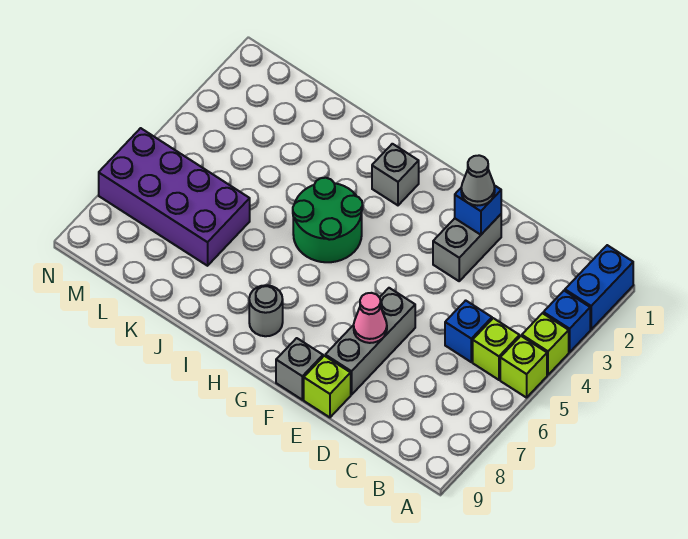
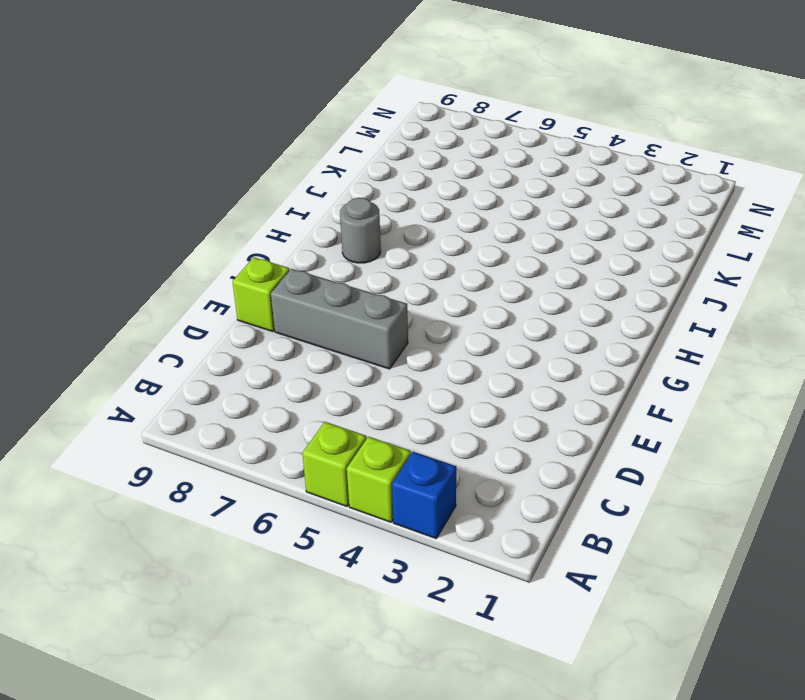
none -> blue 1x2 brick [565,245,633,329]
none -> lime 1x1 brick [473,318,520,380]
none -> blue 1x1 brick [445,300,492,362]

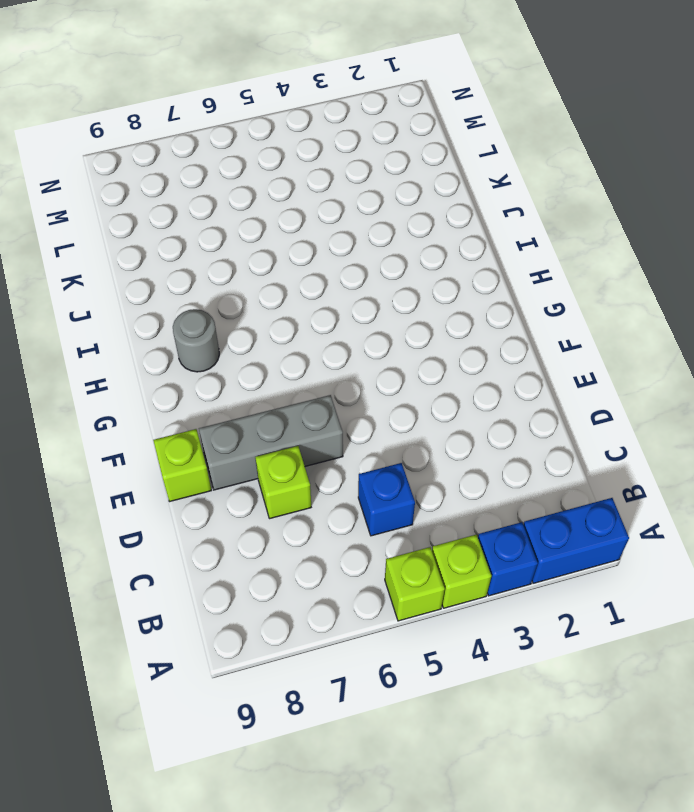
lime 1x1 brick [255,446,311,519] -> lime 1x1 brick moved to [473,318,520,380]
none -> grey 1x2 brick [433,214,501,281]
none -> grey 1x1 brick [276,338,323,400]
none -> grey 1x1 brick [372,144,419,205]

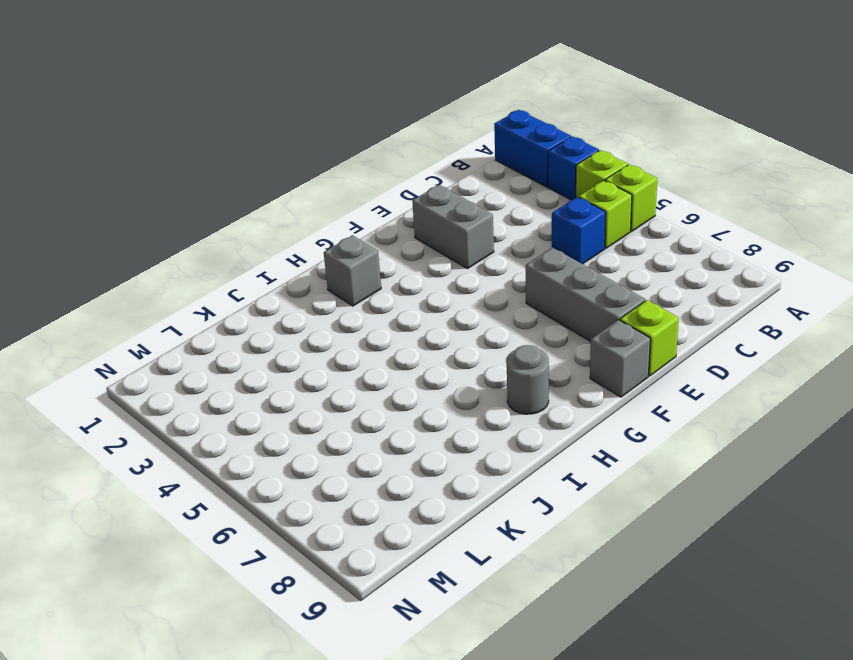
none -> green 2x2 round brick [293,178,363,262]
none -> purple 2x4 brick [99,128,250,266]
none -> blue 1x1 brick [455,185,501,235]

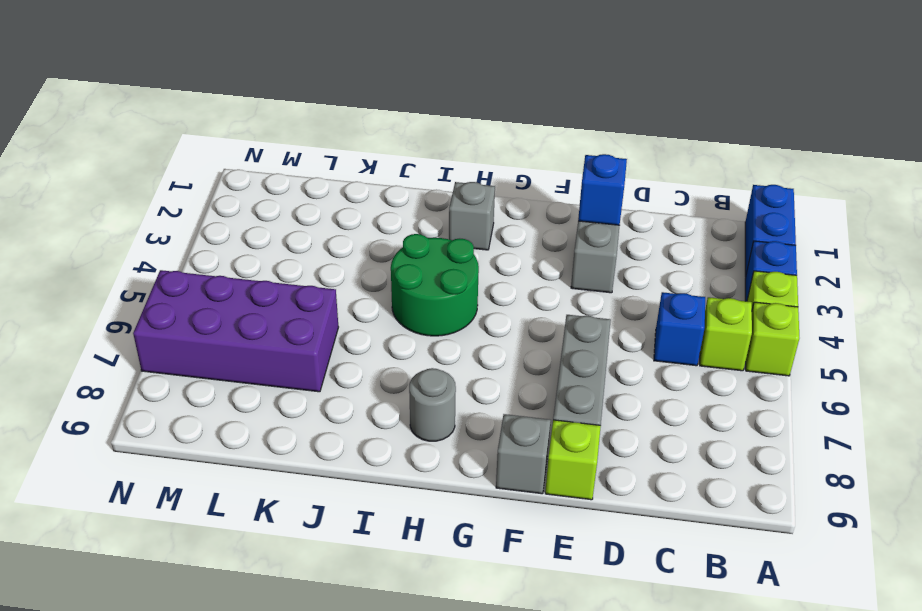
none -> pink 1x1 cone [354,293,387,343]
none -> grey 1x1 cone [461,155,495,206]

